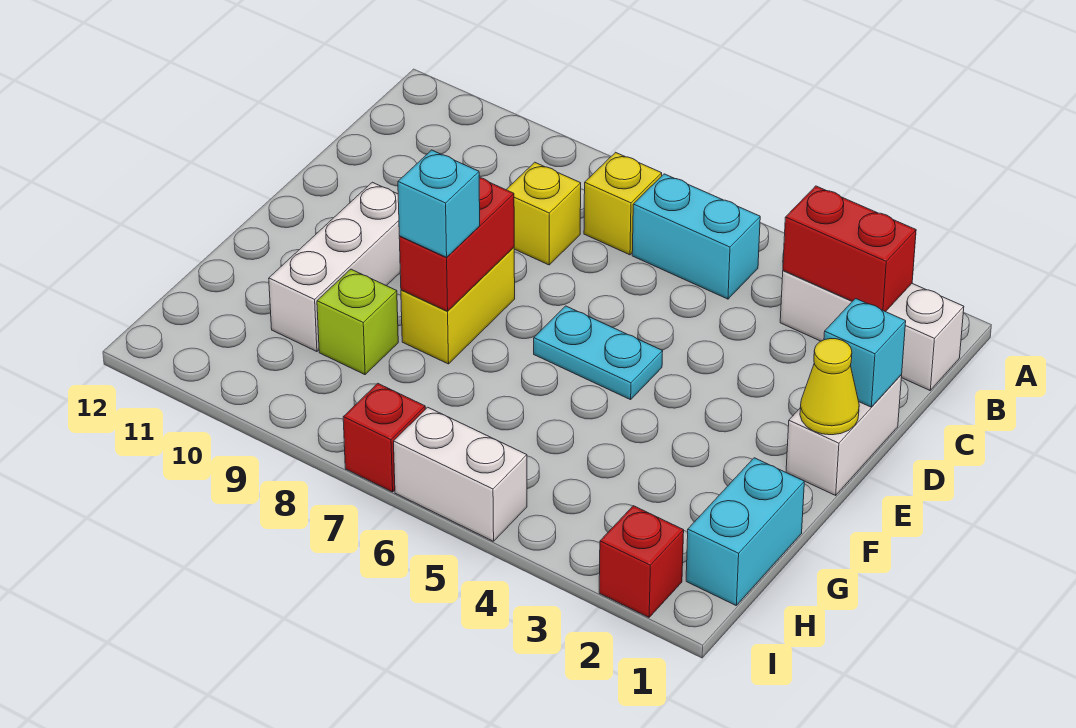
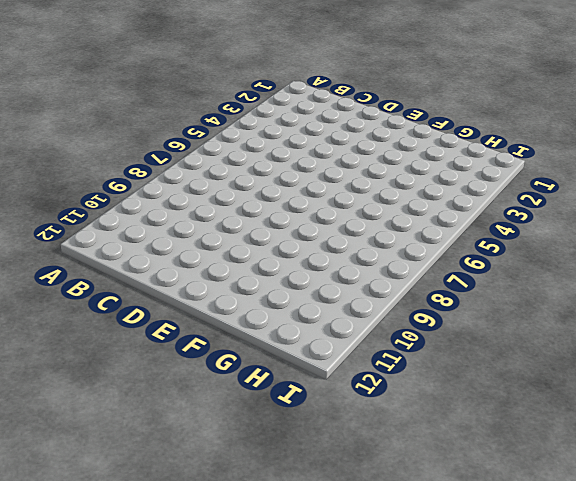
none -> white 1x3 brick [780,271,964,390]
none -> cyan 1x2 brick [632,174,760,299]
none -> yellow 1x1 brick [584,152,662,255]

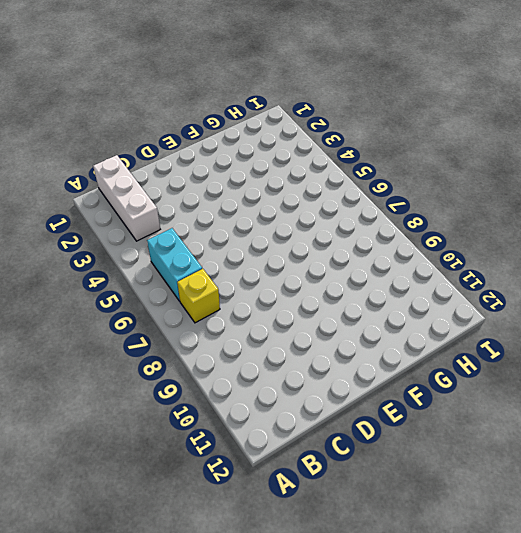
none -> yellow 1x1 brick [506,162,581,265]
none -> white 1x2 brick [786,375,902,495]
none -> cyan 1x2 plate [534,306,663,400]

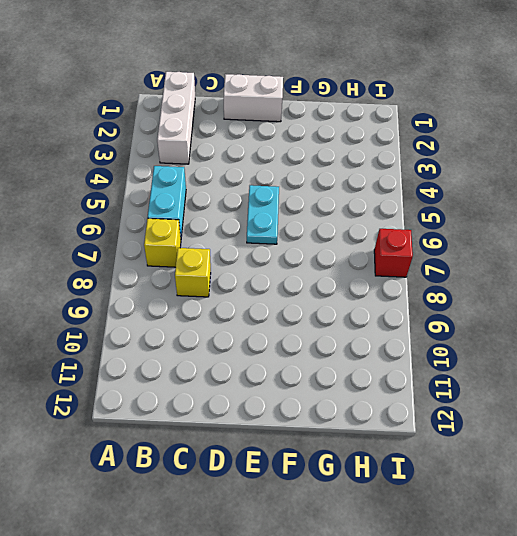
none -> yellow 1x2 brick [401,247,515,364]
none -> white 1x3 brick [269,182,400,352]
none -> cyan 1x2 brick [686,458,804,605]

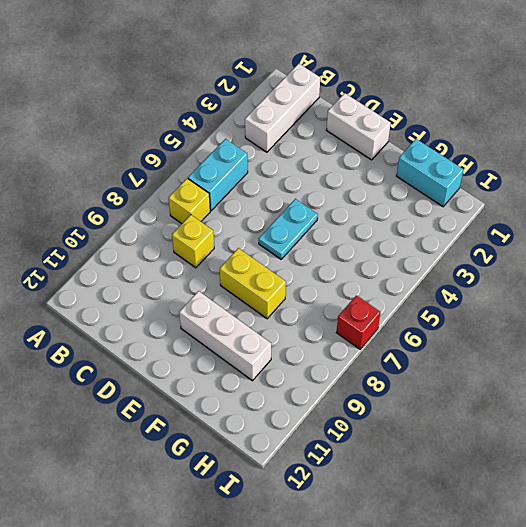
none -> lime 1x1 brick [317,269,398,375]
none -> red 1x1 brick [599,506,684,617]
none -> white 1x2 brick [394,407,527,541]

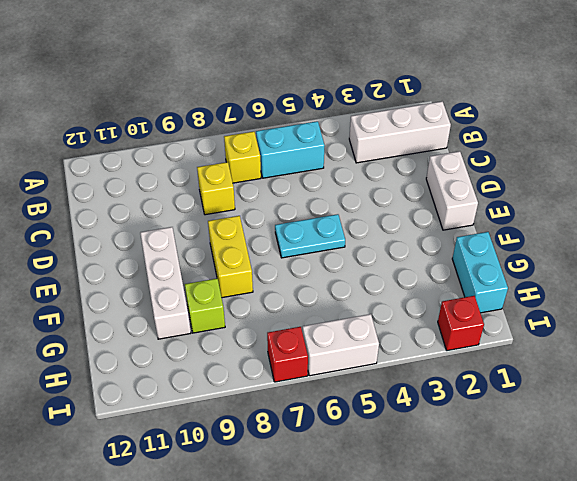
none -> red 1x2 brick [783,186,916,312]
none -> cyan 1x1 brick [824,298,906,407]
none -> yellow 1x1 cone [800,339,859,435]

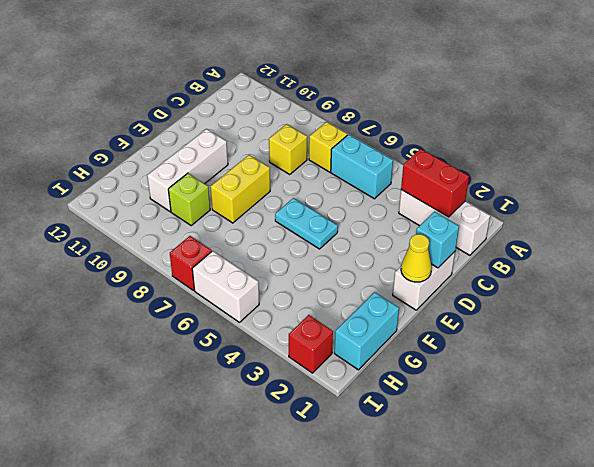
none -> red 1x2 brick [399,178,514,311]
none -> cyan 1x1 brick [398,150,480,257]

